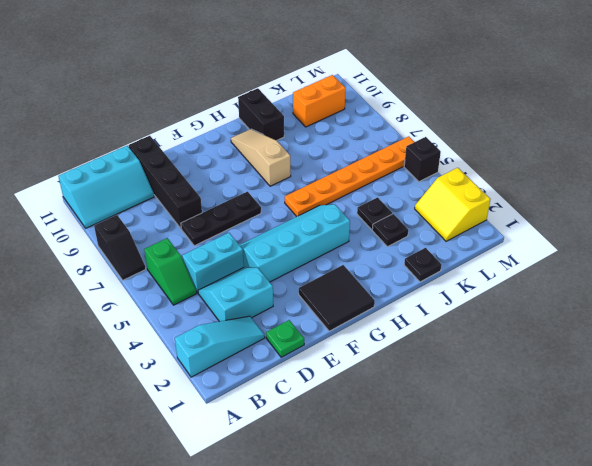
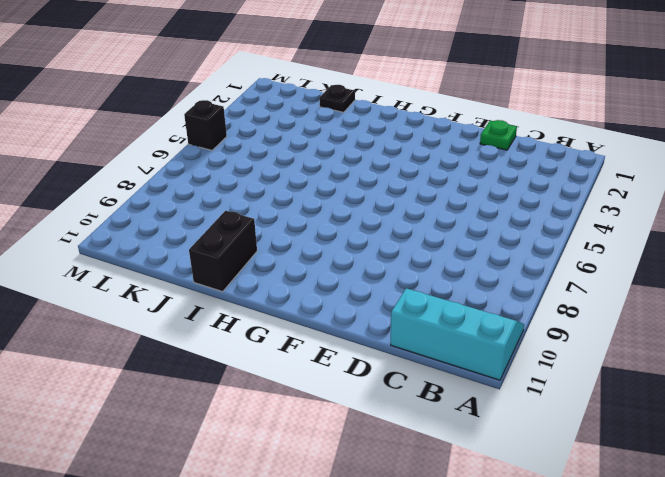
none -> cyan 1x3 slope [175,316,265,377]
none -> black 1x2 slope [94,215,146,280]
none -> green 1x2 slope [144,238,197,305]

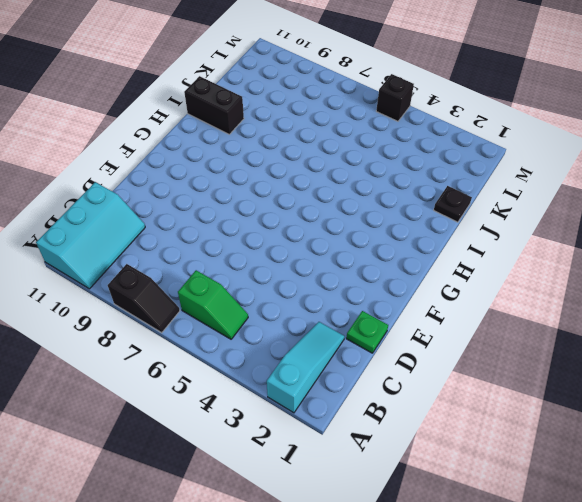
none -> cyan 2x2 slope [198,267,273,322]
none -> cyan 1x2 brick [182,233,244,293]
none -> black 1x3 plate [181,192,261,246]

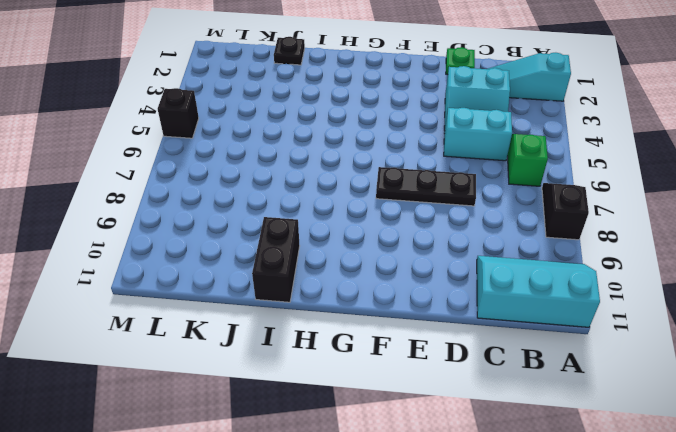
none -> black 1x4 brick [129,136,202,229]
none -> cyan 2x4 slope [240,204,350,282]
none -> black 2x2 tile [299,265,375,331]

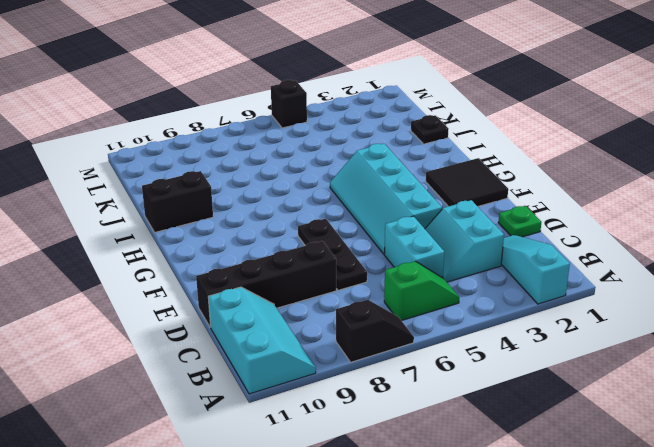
none -> orange 1x6 plate [285,136,414,217]
none -> tan 1x3 slope [231,129,291,186]
none -> black 1x1 plate [372,214,408,247]

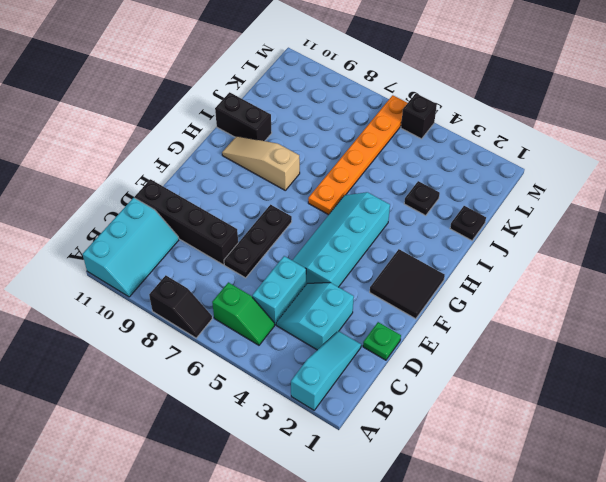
none -> black 1x1 plate [357,197,392,230]
none -> orange 1x2 brick [293,75,346,127]
none -> yellow 2x2 slope [415,168,491,241]

